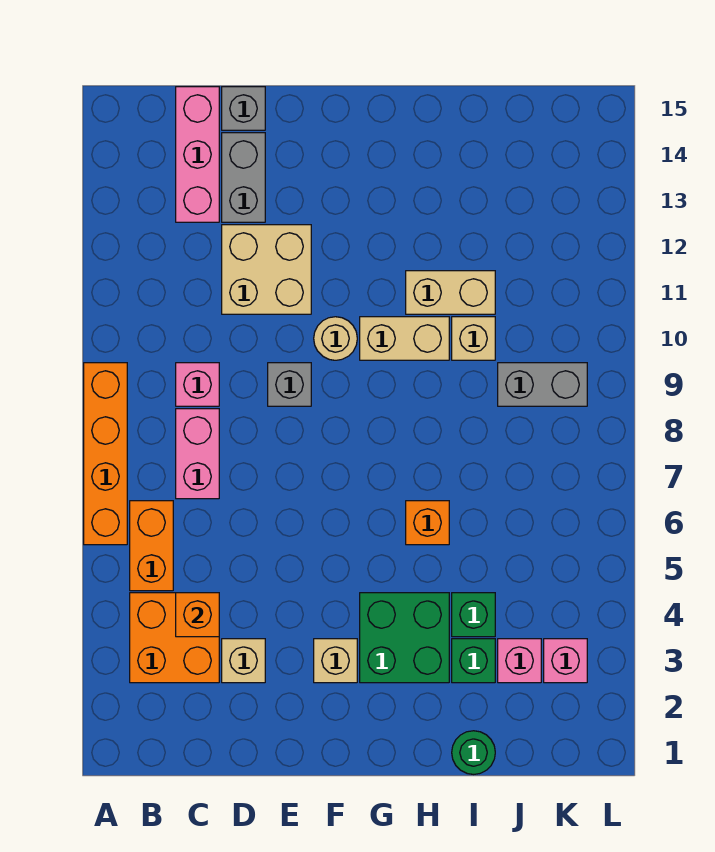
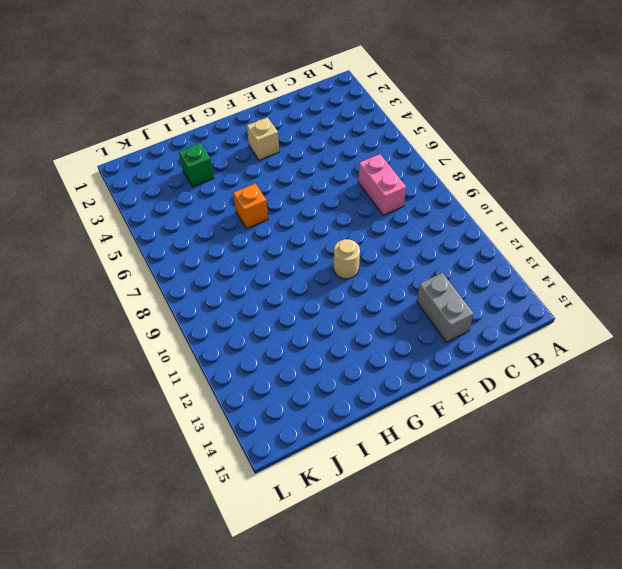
none -> orange 1x4 brick [84,363,127,545]
none -> orange 2x2 brick [130,593,219,683]
none -> orange 1x2 brick [130,501,173,591]

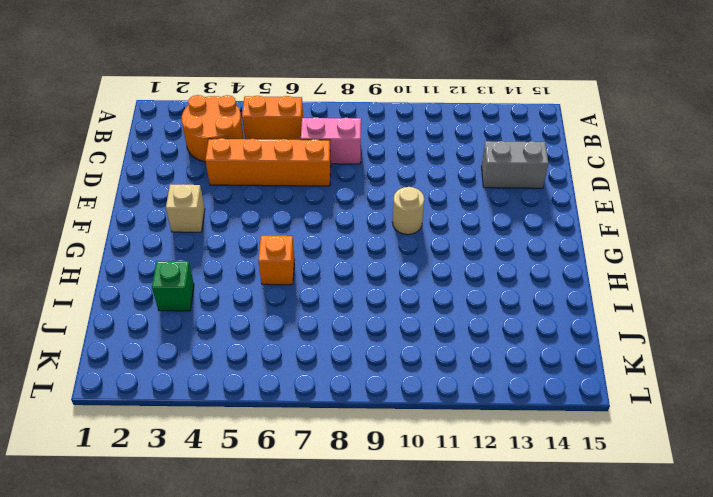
orange 2x2 round brick [182,95,244,162] -> orange 2x2 brick [130,593,219,683]
orange 1x4 brick [205,138,331,186] -> orange 1x4 brick moved to [84,363,127,545]
none -> pink 1x1 brick [176,363,219,406]
none -> pink 1x3 brick [176,87,219,222]
none -> tan 1x1 brick [222,639,265,683]

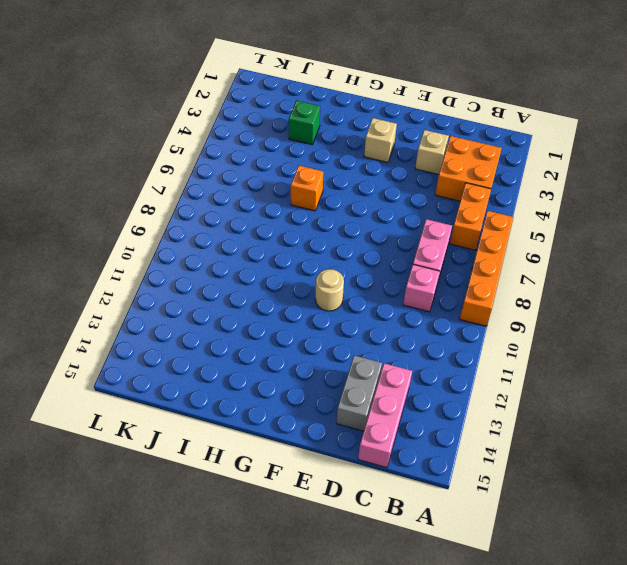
none -> tan 2x2 brick [222,225,311,314]
none -> grey 1x1 brick [222,87,265,130]
none -> grey 1x1 brick [268,363,311,406]

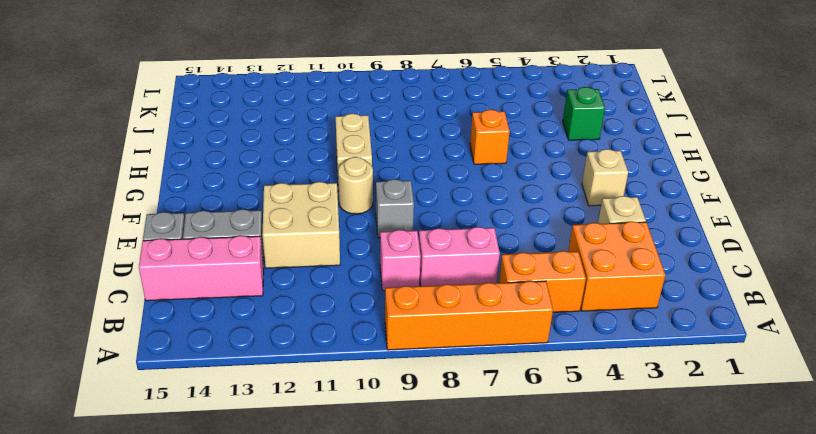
none -> green 2x2 brick [360,593,449,683]
none -> tan 1x2 brick [406,271,495,314]
none -> green 1x1 round brick [452,731,495,774]

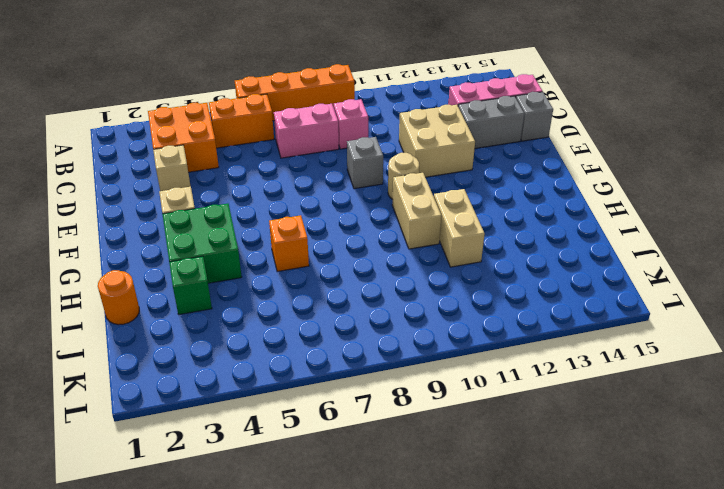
orange 1x1 round brick [98,270,139,325] -> green 1x1 round brick [452,731,495,774]
none -> green 1x1 brick [452,593,495,637]
none -> tan 1x1 brick [452,317,495,360]
none -> pink 1x1 brick [498,639,541,683]

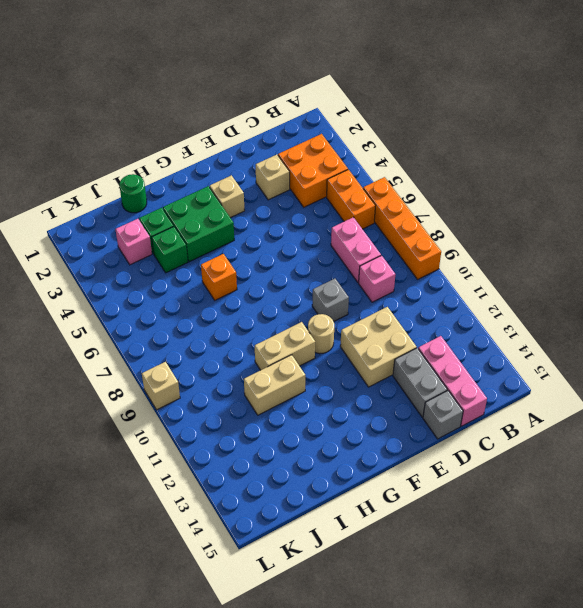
tan 1x1 brick [142,362,180,410] -> tan 1x1 brick moved to [452,317,495,360]
none -> grey 1x2 brick [498,363,587,406]
none -> pink 1x1 brick [544,639,587,683]
none -> orange 1x1 brick [176,593,219,637]

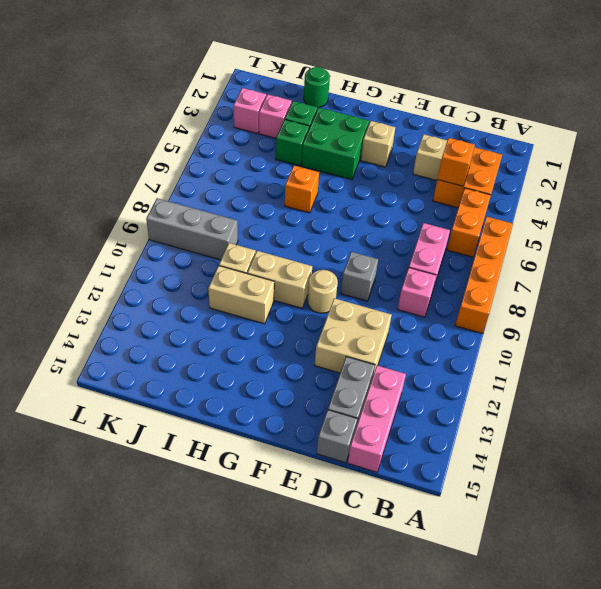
grey 1x3 brick [146,198,238,260] -> grey 1x2 brick [498,363,587,406]

